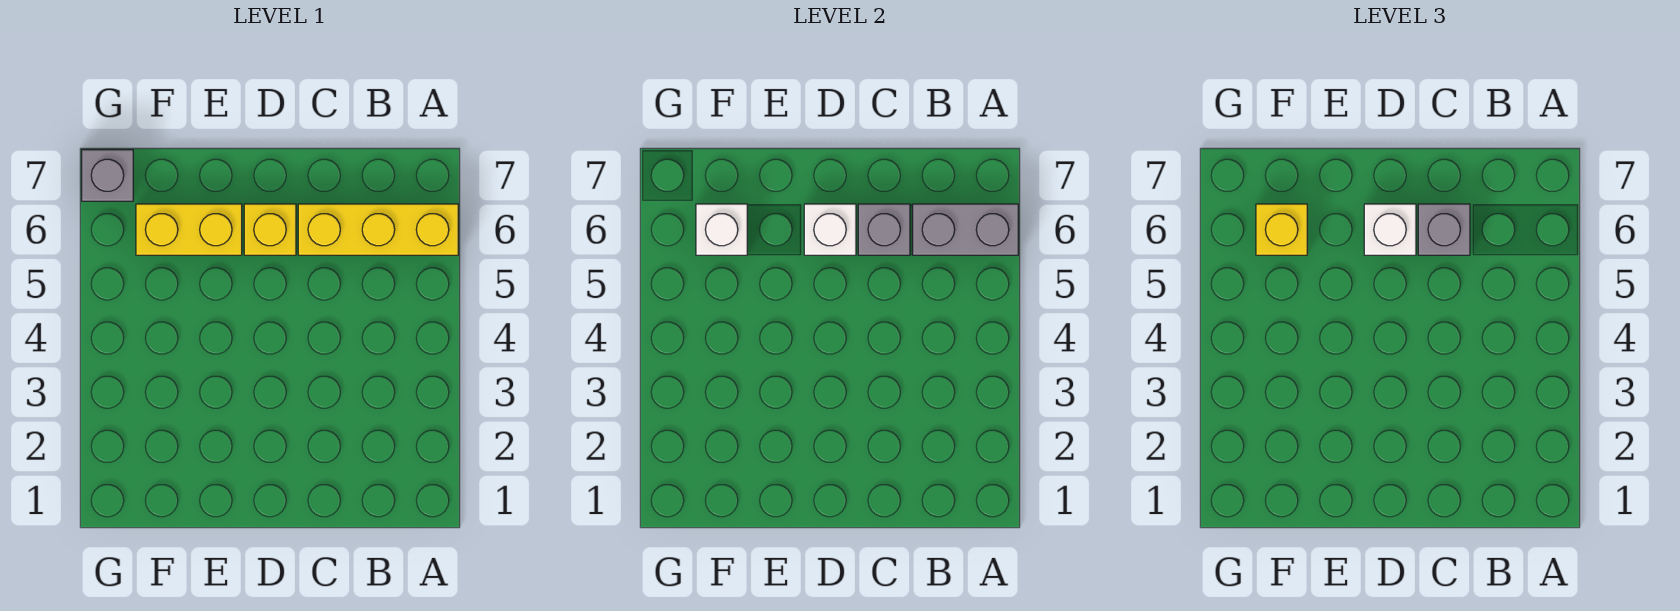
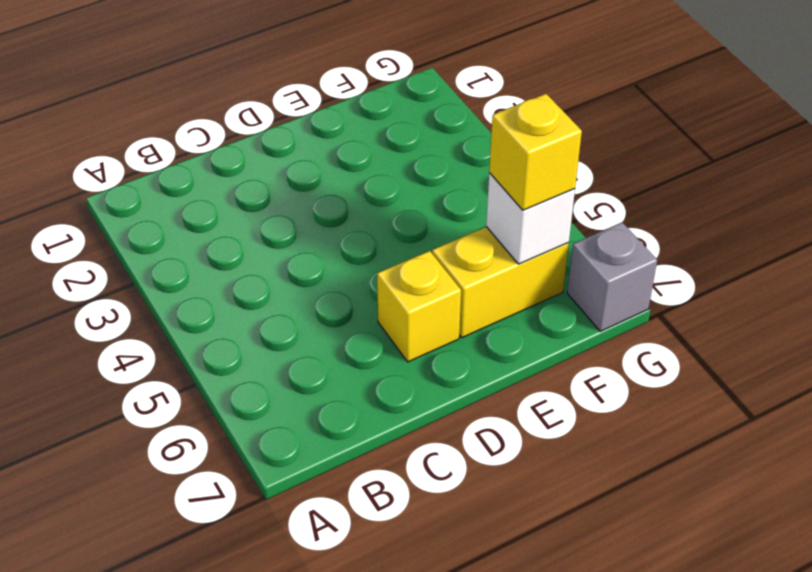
none -> yellow 1x3 brick [298,204,458,255]
none -> grey 1x2 brick [913,204,1018,255]

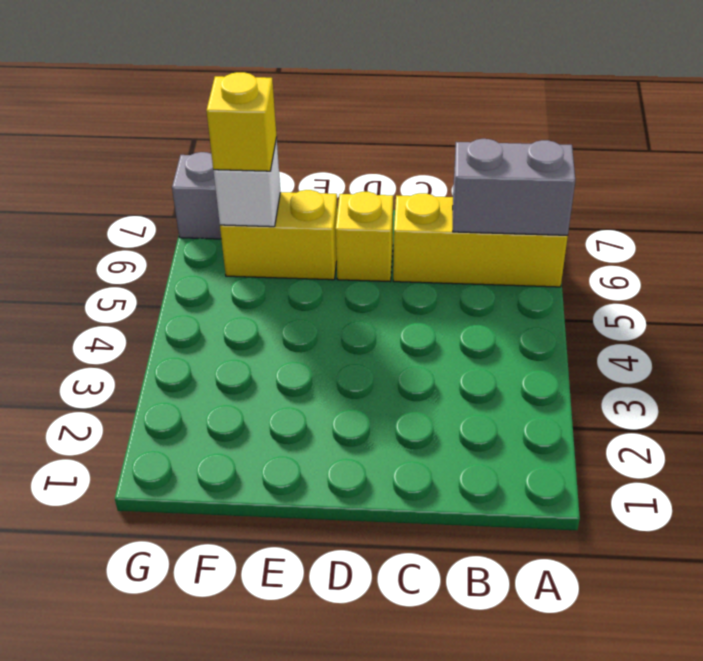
none -> grey 1x1 brick [858,204,910,255]
none -> white 1x1 brick [804,204,856,255]

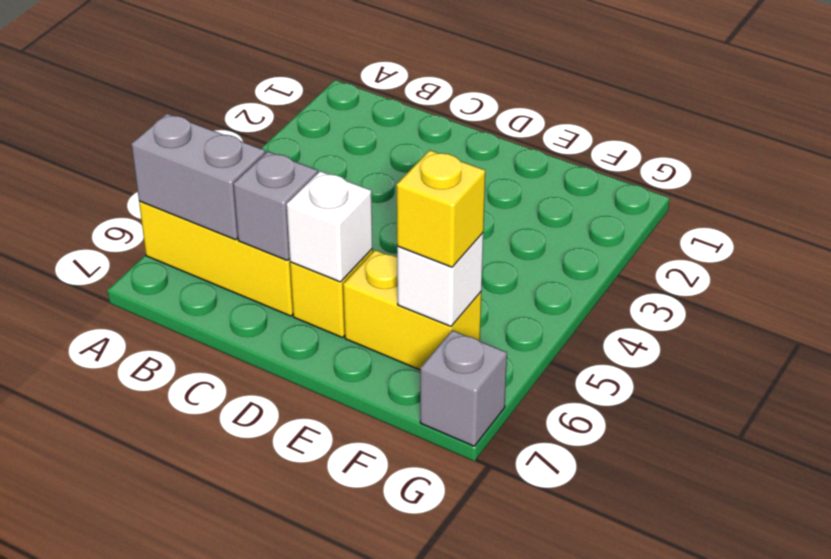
none -> grey 1x1 brick [1418,204,1470,255]
none -> white 1x1 brick [1364,204,1416,255]

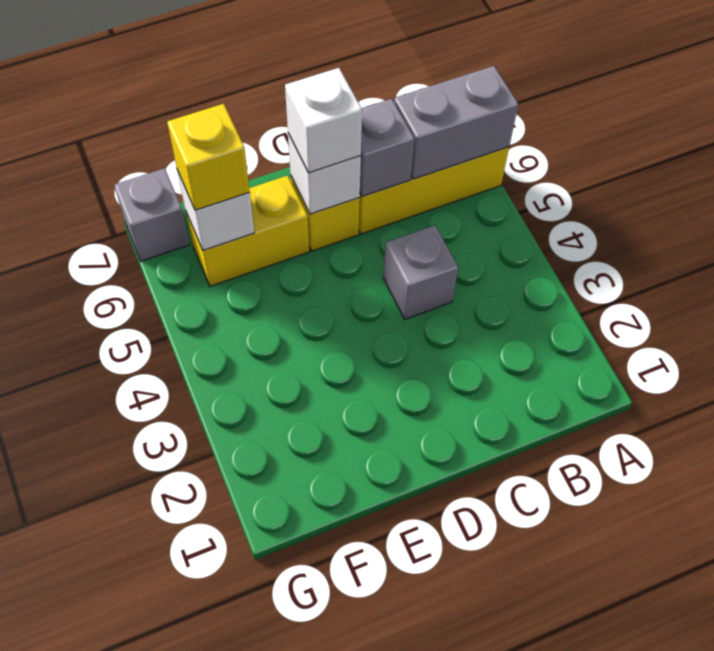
grey 1x1 brick [383,225,458,319] -> grey 1x1 brick moved to [1418,204,1470,255]

